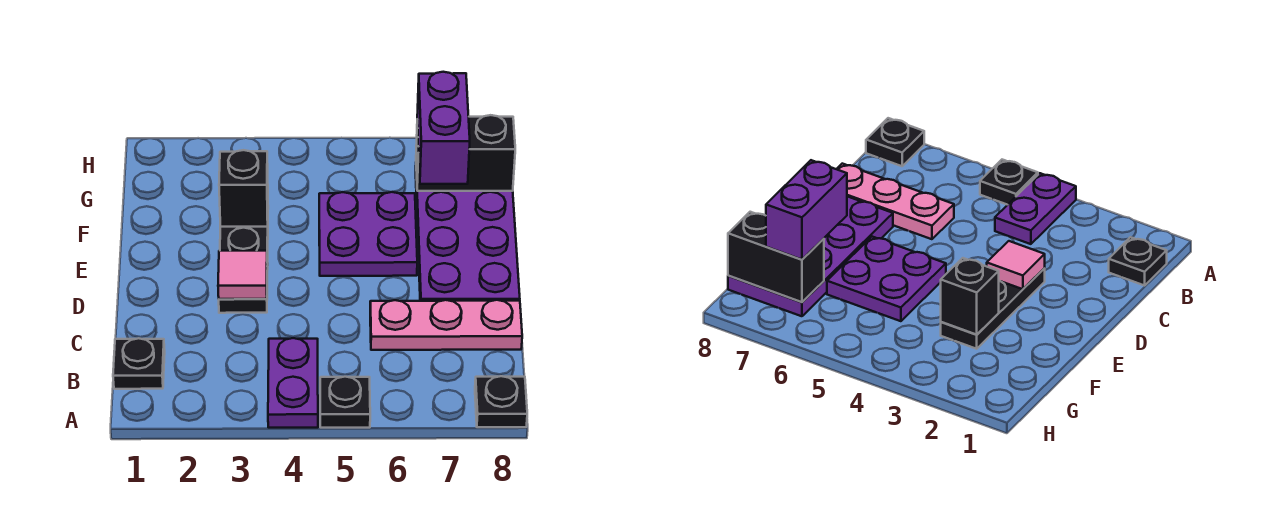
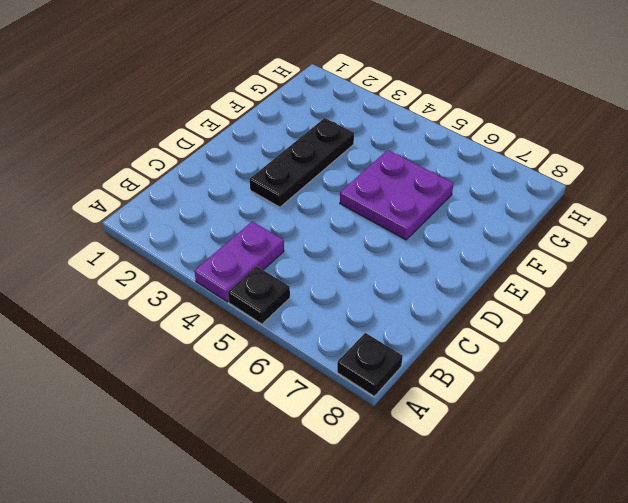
none -> black 1x1 plate [113,338,165,389]
none -> pink 1x3 plate [370,300,522,350]
none -> purple 2x4 plate [416,171,520,301]

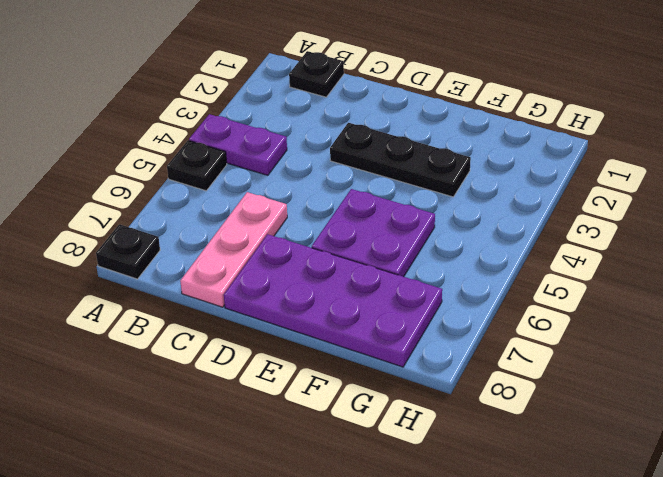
none -> pink 1x1 tile [218,251,267,299]
none -> black 1x1 brick [219,150,268,227]
none -> black 1x2 brick [416,115,515,191]

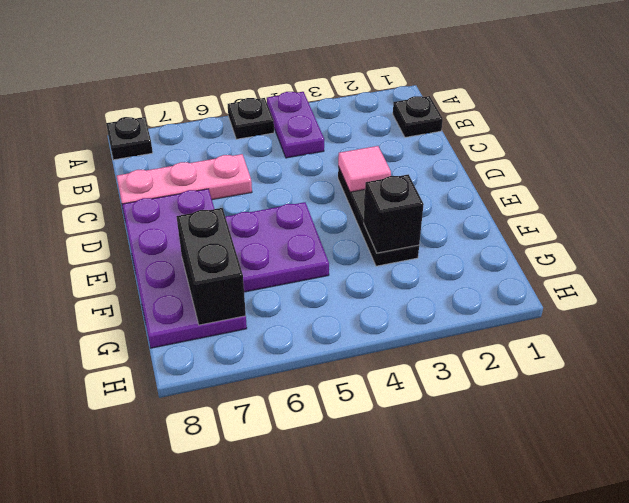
black 1x2 brick [176,208,246,325] -> black 1x2 brick turned to [416,115,515,191]
none -> purple 1x2 brick [417,72,470,184]

